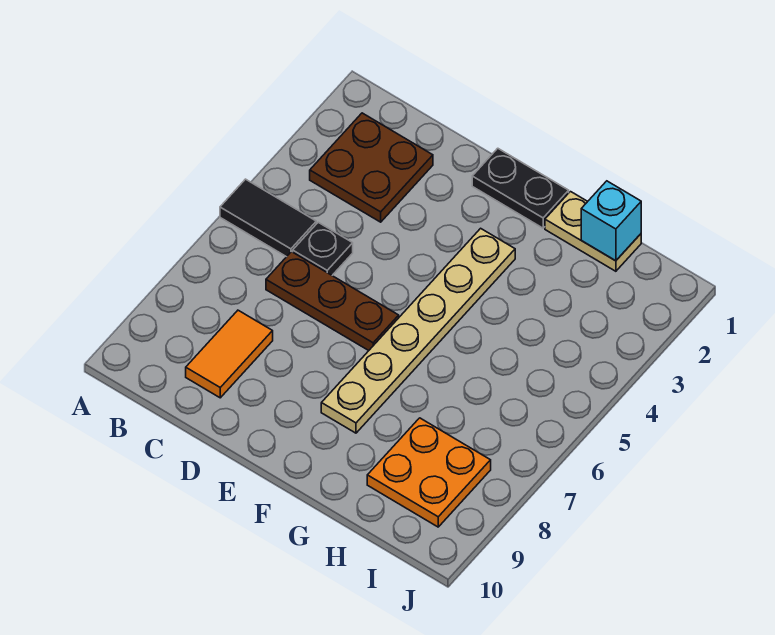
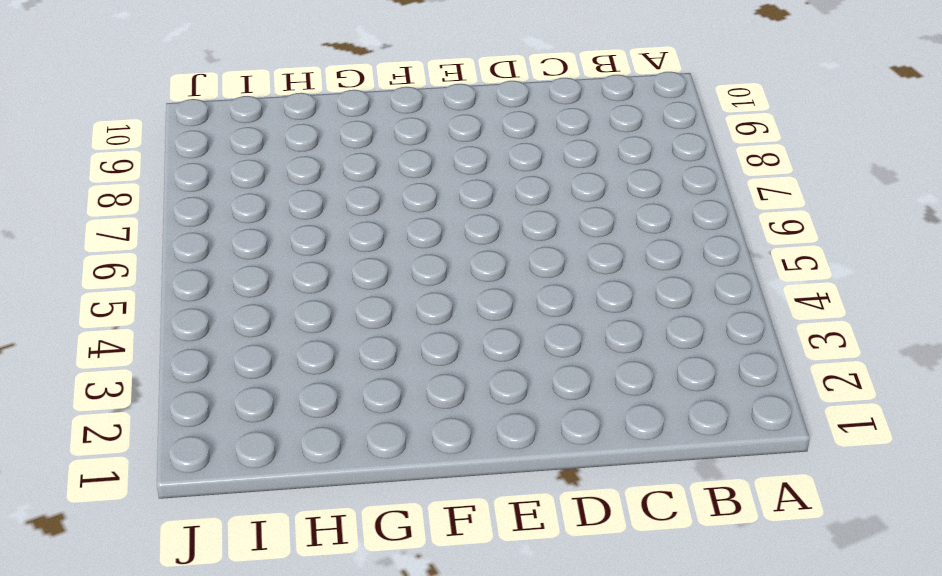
none -> black 1x2 tile [220,179,316,257]
none -> brown 2x2 plate [310,113,433,222]

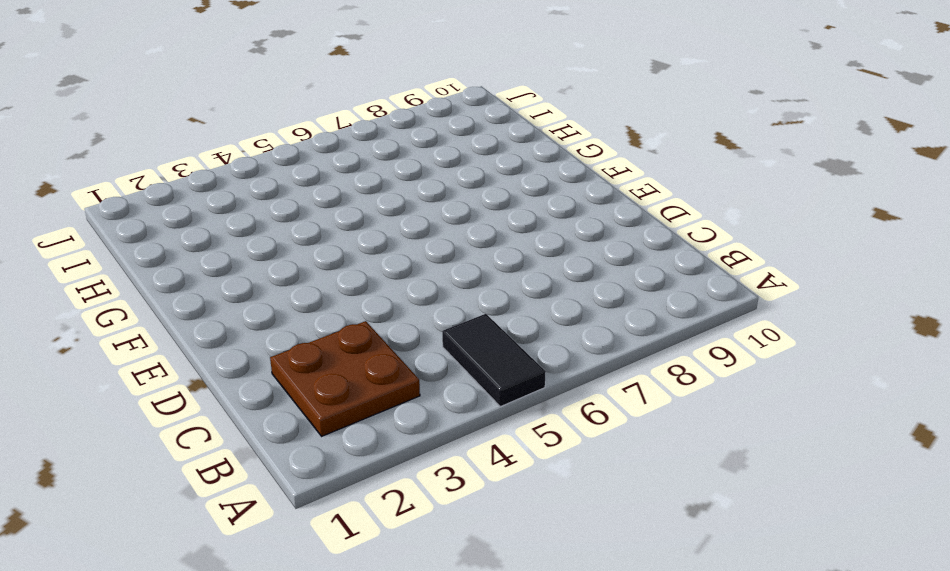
none -> black 1x1 plate [293,222,353,275]
none -> brown 1x3 plate [266,252,399,351]

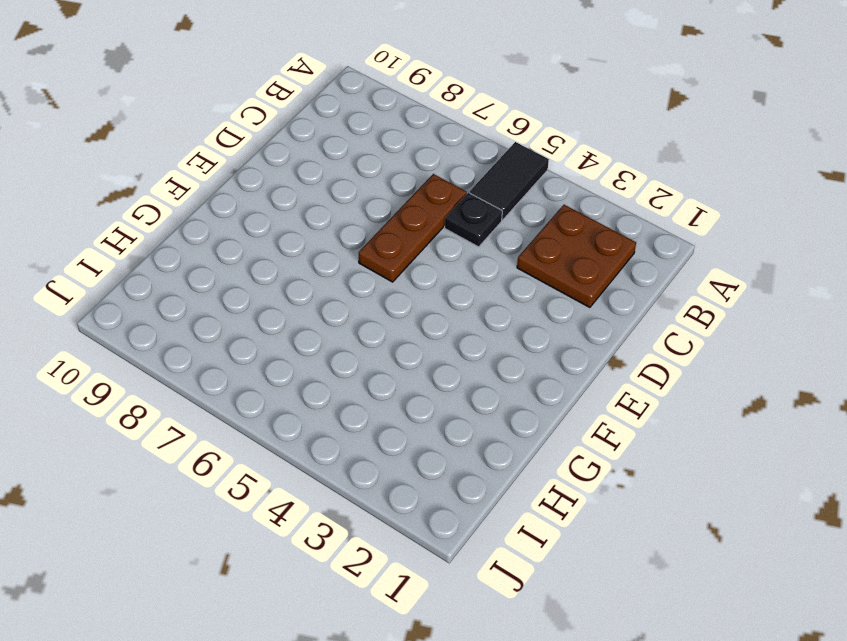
none -> orange 1x2 tile [186,310,273,398]
none -> black 1x2 plate [472,148,569,228]

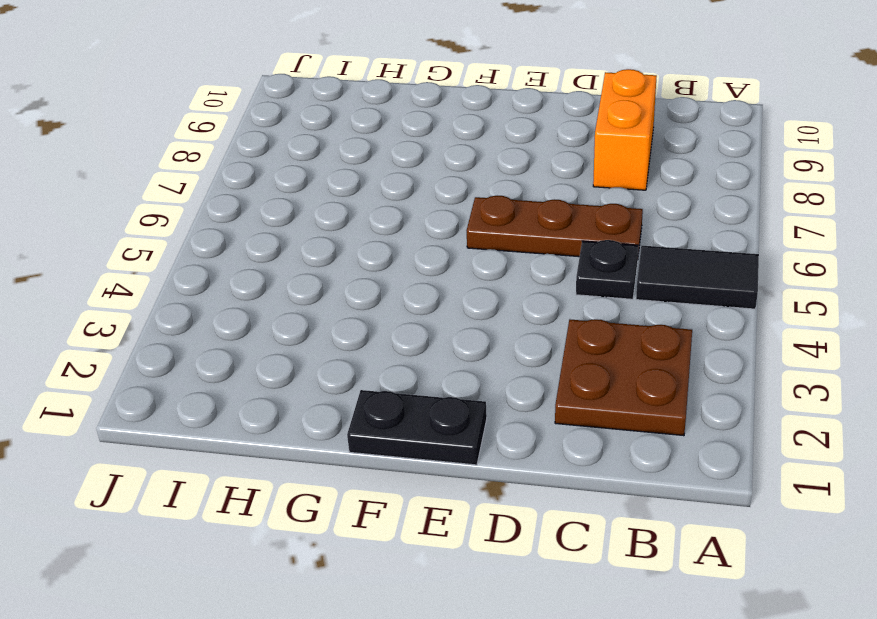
orange 1x2 brick [593,69,657,190] -> orange 1x2 tile [186,310,273,398]
none -> tan 1x6 plate [321,228,515,433]
none -> tan 1x2 plate [545,192,641,271]

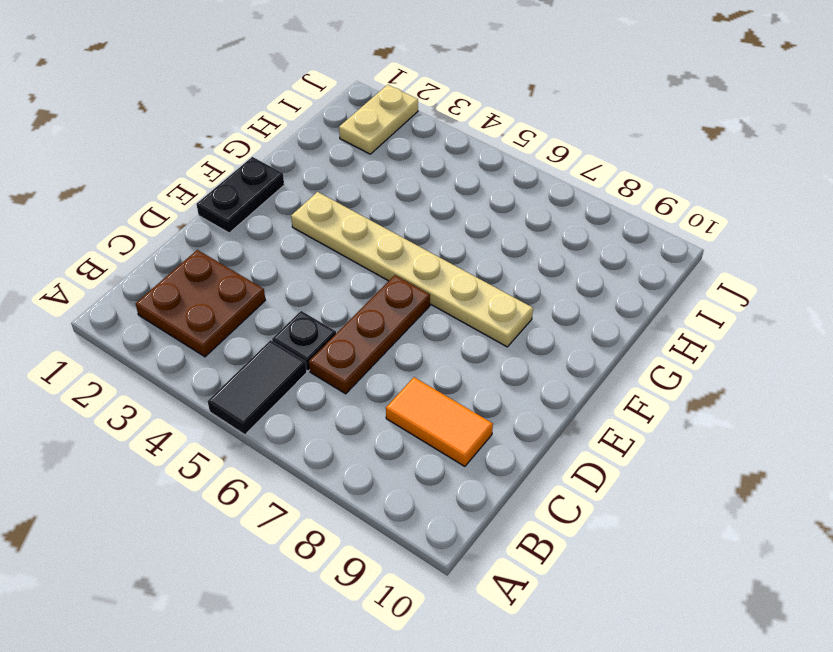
tan 1x2 plate [339,85,418,154] -> tan 1x2 plate moved to [545,192,641,271]
none -> orange 2x2 plate [367,418,491,527]
none -> cyan 1x1 brick [581,181,641,261]

